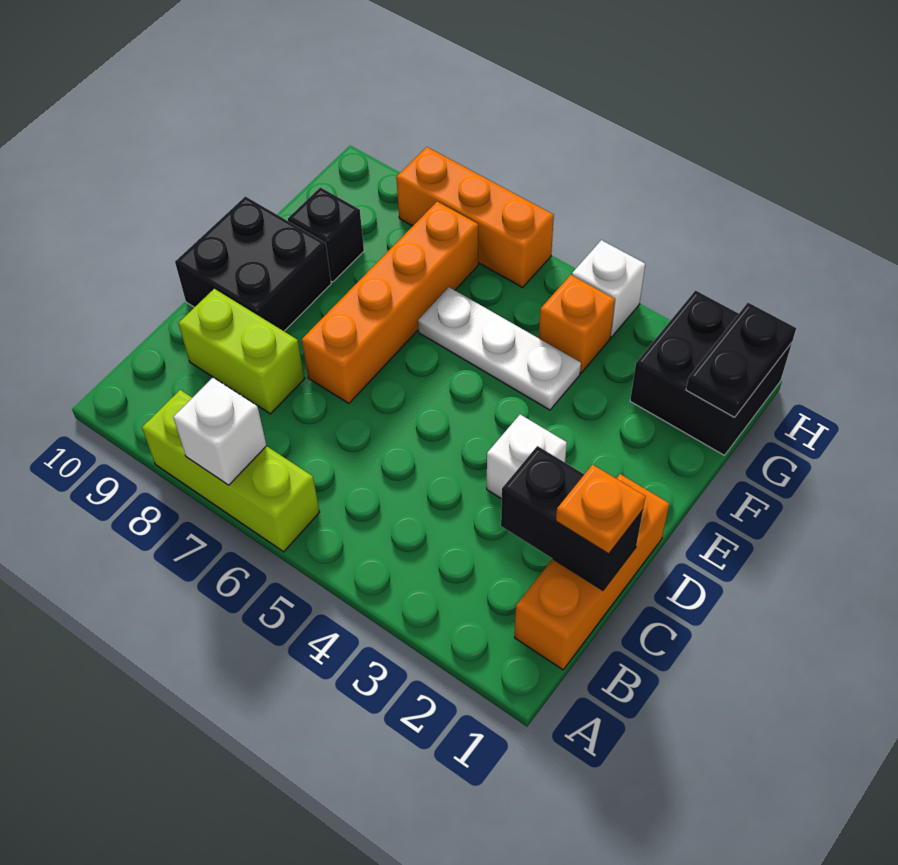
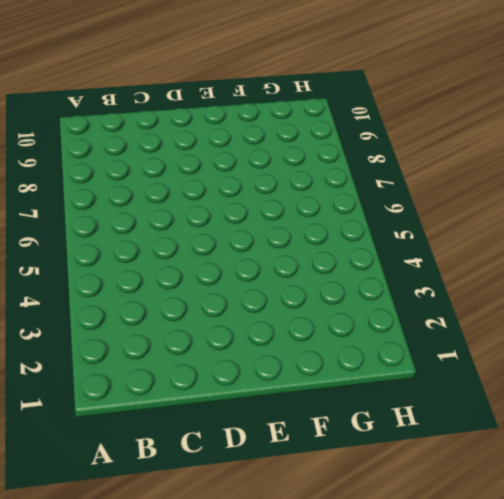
none -> lime 1x3 brick [142,390,320,552]
none -> orange 1x3 brick [515,474,669,670]
none -> lime 1x2 brick [179,289,304,414]

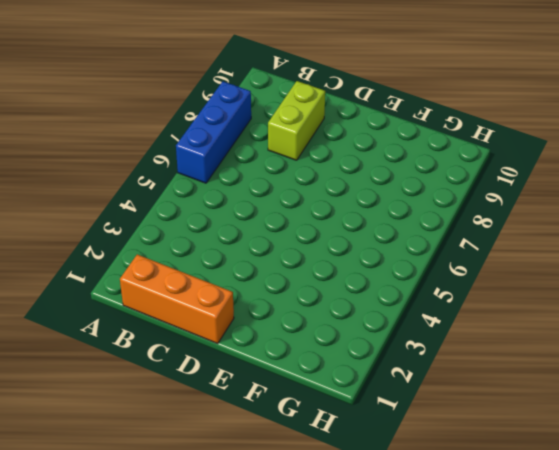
blue 1x3 brick [176,82,251,183] -> lime 1x3 brick [142,390,320,552]
none -> white 1x1 brick [487,415,567,499]
none -> orange 1x4 brick [302,202,478,403]
none -> black 2x2 brick [175,196,331,331]

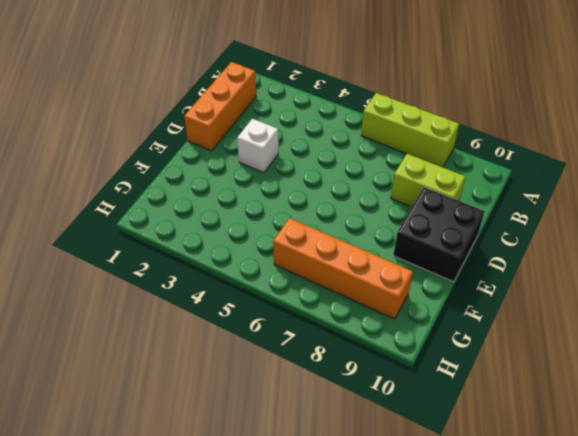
orange 1x4 brick [273,218,413,319] -> orange 1x4 brick turned to [302,202,478,403]
none -> white 1x3 plate [418,287,581,410]
none -> black 1x1 brick [288,187,364,282]
none -> black 2x2 brick [630,291,792,455]

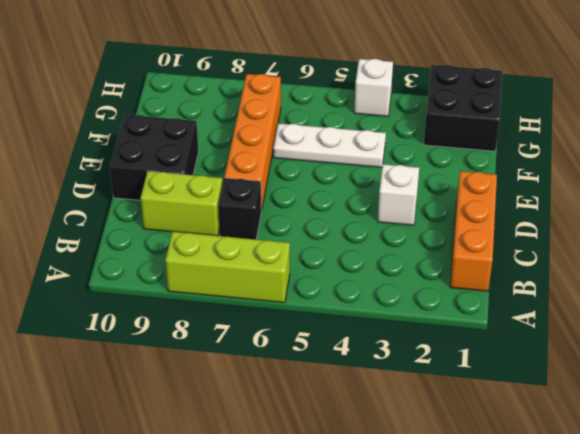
black 1x1 brick [218,178,261,239] -> black 1x1 brick moved to [288,187,364,282]
none -> orange 1x1 brick [539,275,615,373]
none -> orange 1x3 brick [396,147,554,287]
none -> white 1x1 brick [173,378,267,485]

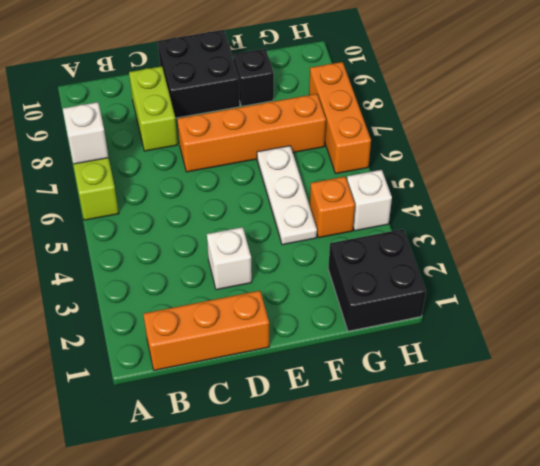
none -> black 1x2 brick [501,446,643,590]
none -> black 1x2 plate [686,303,796,417]
none -> orange 1x1 plate [556,465,646,554]

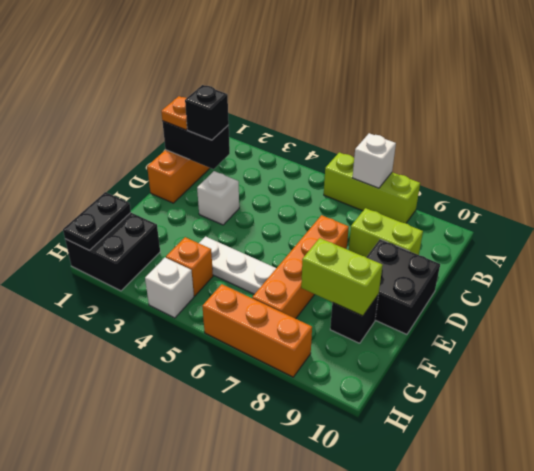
black 1x1 brick [185,85,229,140] -> none
lime 1x2 brick [301,238,383,316] -> none

